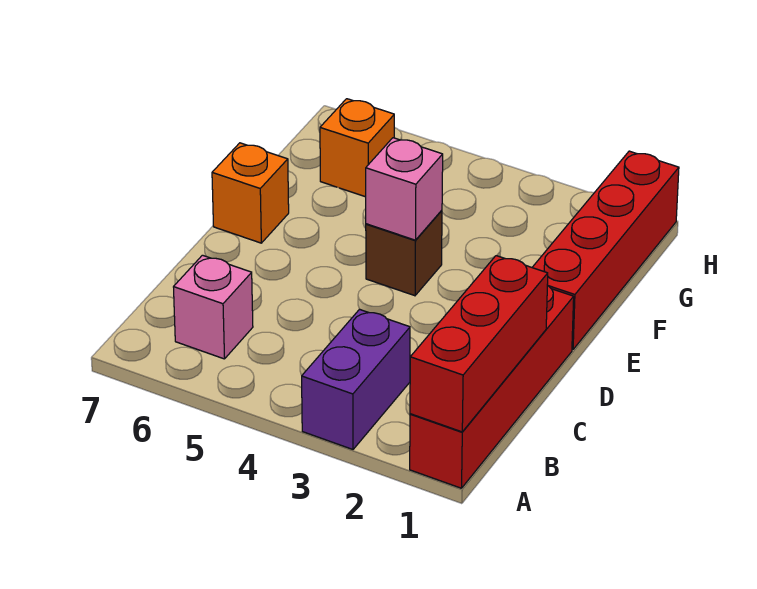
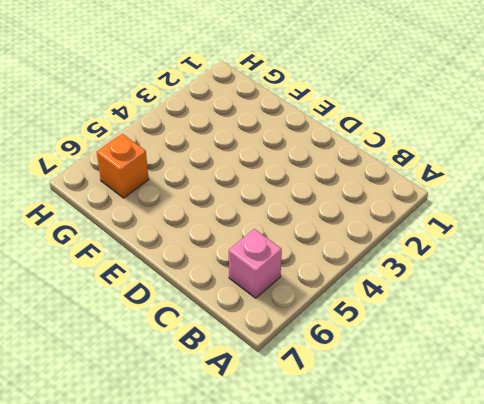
none -> red 1x4 brick [410,285,574,488]
none -> purple 1x2 brick [302,309,410,449]

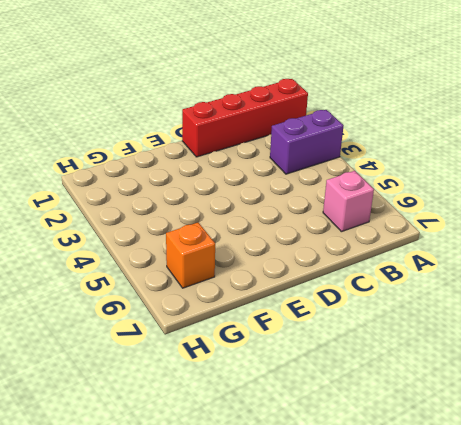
none -> red 1x4 brick [532,151,679,350]
none -> brown 1x1 brick [366,210,442,296]

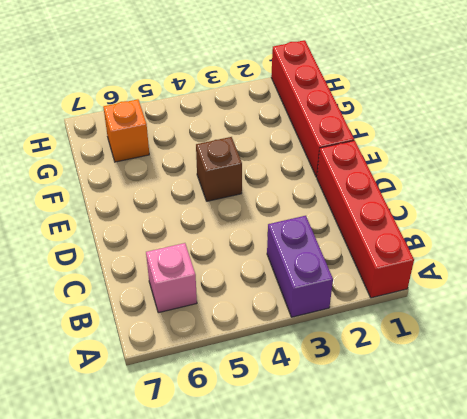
none -> orange 1x1 brick [212,143,289,243]
none -> red 1x3 brick [410,256,548,432]

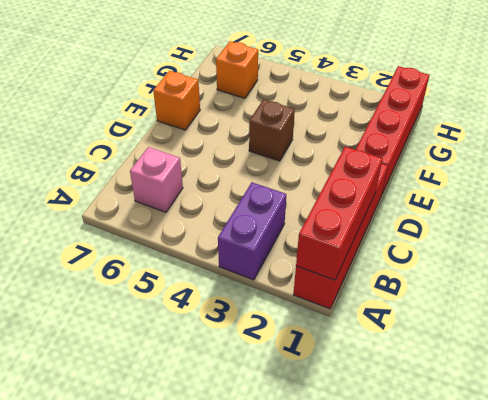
none -> pink 1x1 brick [366,138,443,240]

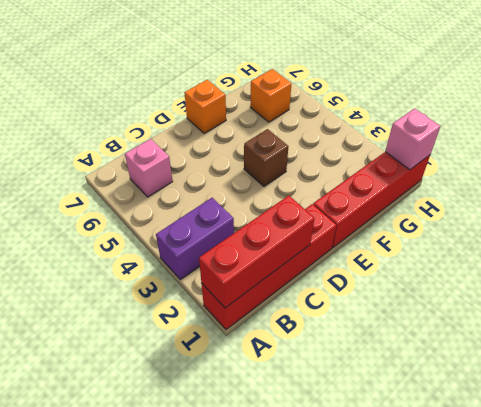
pink 1x1 brick [385,108,440,170] -> pink 1x1 brick moved to [366,138,443,240]

